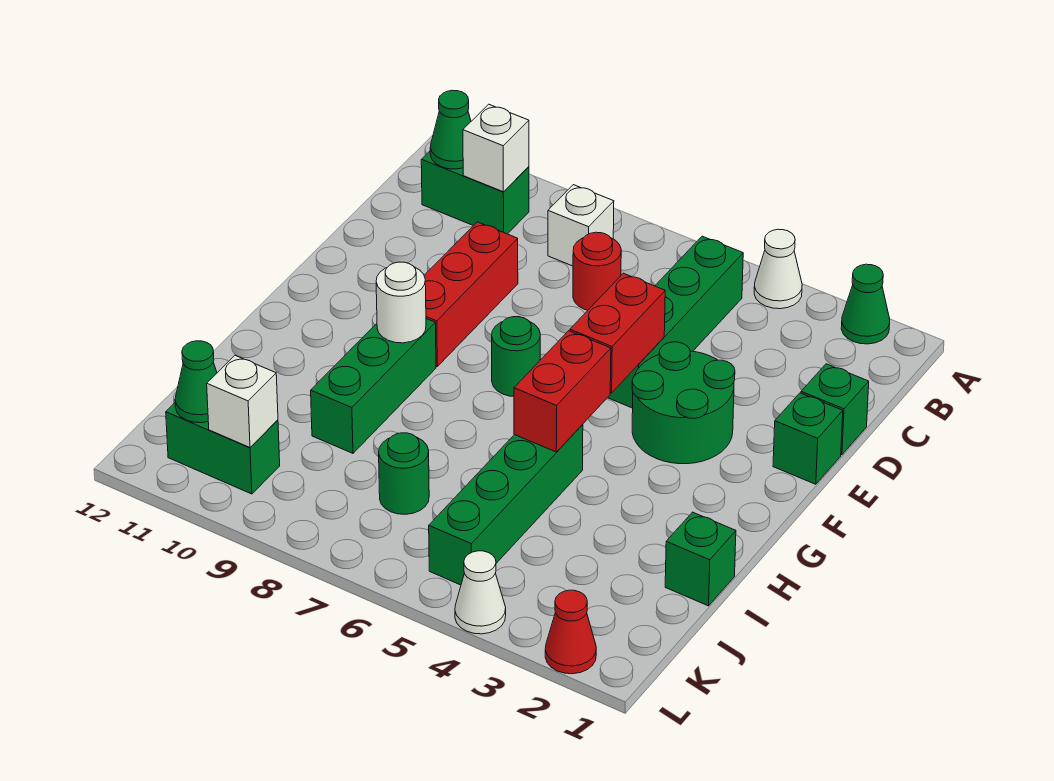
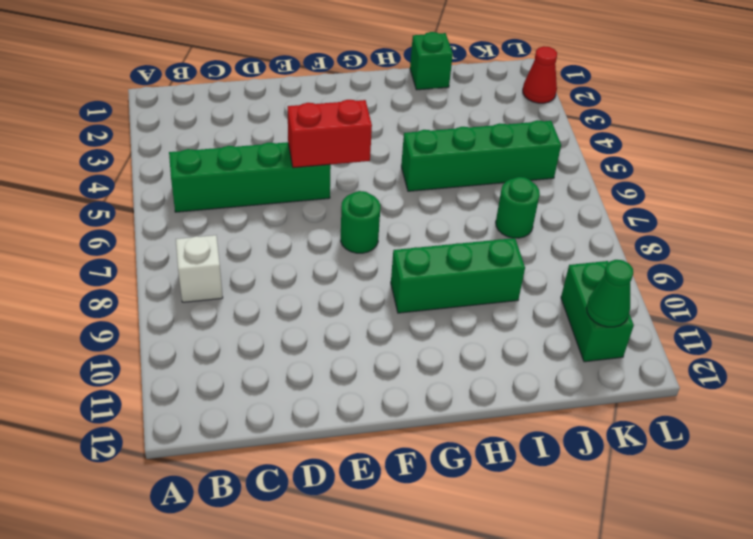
none -> green 1x1 cone [841,264,890,344]
none -> white 1x1 cone [754,229,802,309]
none -> green 1x2 brick [421,151,529,234]

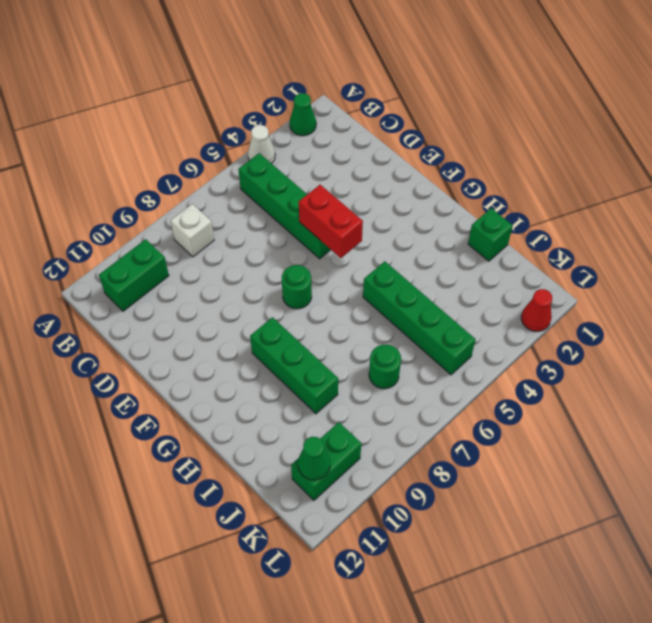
none -> red 1x1 round brick [573,232,621,310]
none -> green 1x1 brick [801,364,869,455]
none -> red 1x3 brick [424,222,518,366]

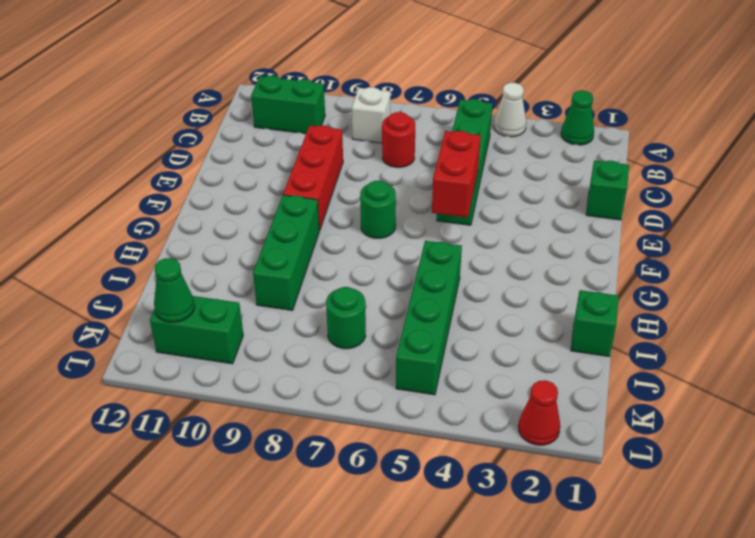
none -> green 1x1 brick [773,393,843,484]
none -> green 2x2 round brick [632,342,735,464]
none -> white 1x1 cone [455,551,506,634]

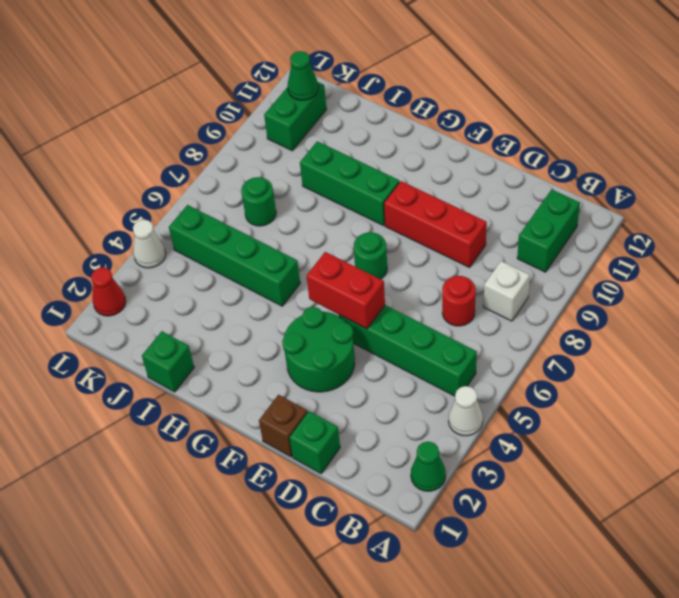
brown 1x1 brick [259,395,307,457] -> green 1x1 brick [773,393,843,484]
none -> white 1x1 brick [463,104,529,192]
none -> green 1x1 cone [430,90,471,169]
none -> red 1x2 brick [514,331,611,452]

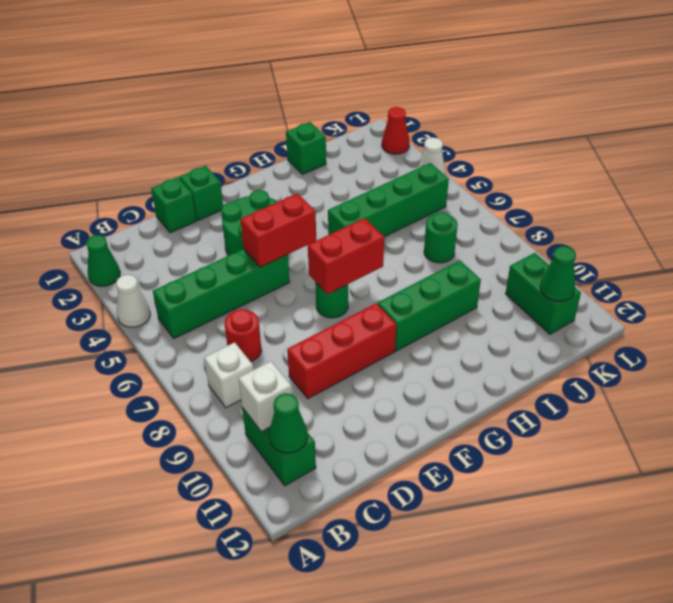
red 1x2 brick [308,218,384,294] -> red 1x2 brick moved to [514,331,611,452]
none -> white 1x1 round brick [376,262,426,343]
none -> white 1x1 brick [207,356,278,447]

